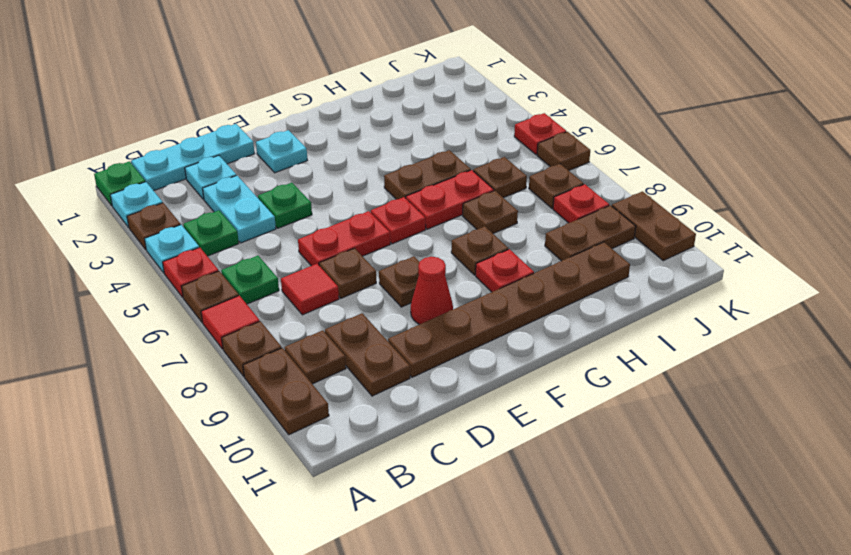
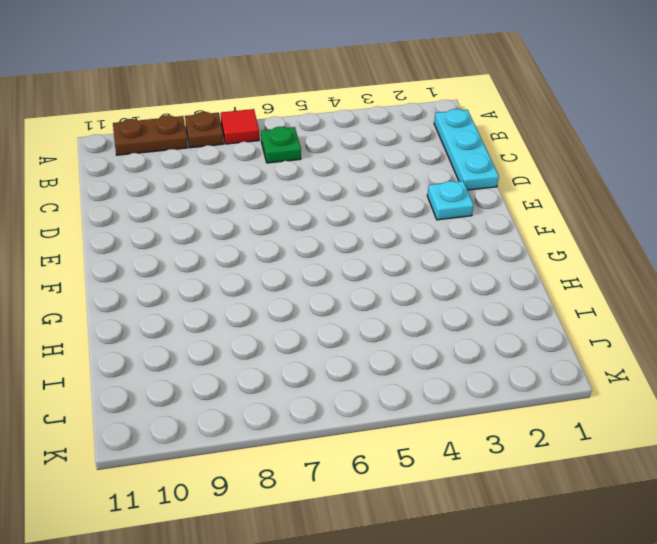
none -> green 1x1 plate [94,161,145,206]
none -> cyan 1x1 plate [110,182,163,228]
none -> brown 1x1 plate [127,203,181,250]
none -> cyan 1x1 plate [145,225,199,273]

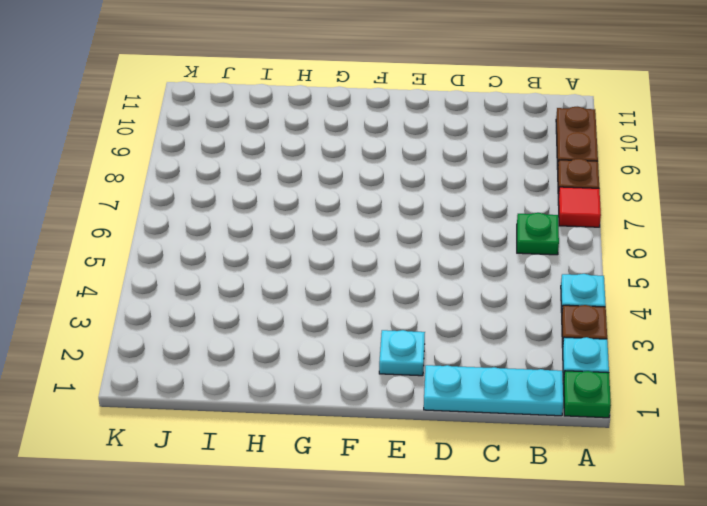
none -> red 1x1 plate [163,247,219,297]
none -> brown 1x1 plate [182,271,239,323]
none -> green 1x1 plate [183,210,239,256]
none -> brown 1x1 plate [285,330,346,384]

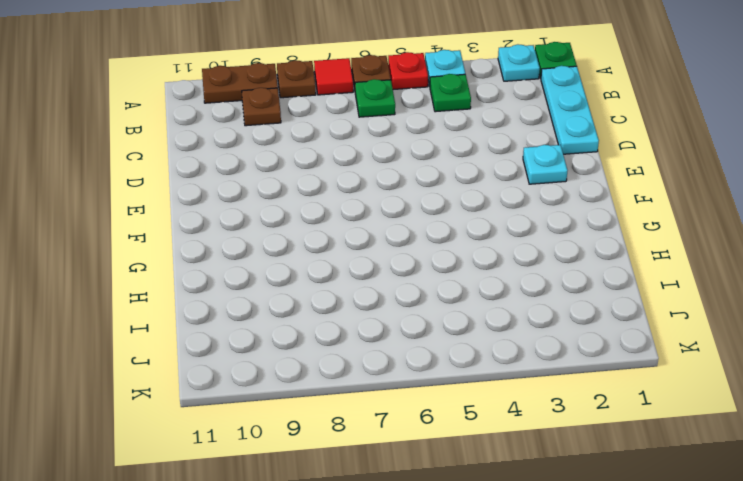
none -> brown 1x1 plate [127,203,181,250]
none -> cyan 1x1 plate [185,155,236,199]
none -> cyan 1x2 plate [203,175,276,243]
none -> red 1x1 tile [281,264,339,315]

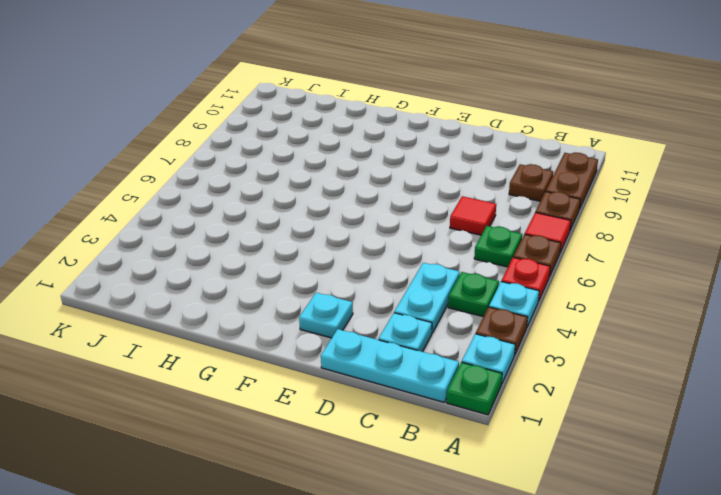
none -> brown 1x2 plate [325,313,410,396]
none -> green 1x1 plate [258,183,312,228]
none -> red 1x2 plate [298,211,390,266]
none -> brown 1x1 plate [319,248,376,298]

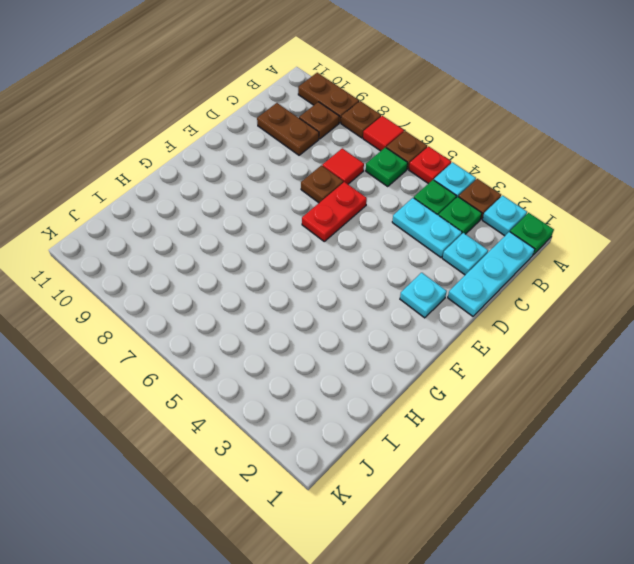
green 1x1 plate [439,197,482,234] -> green 1x1 plate moved to [258,183,312,228]
none -> brown 1x6 plate [388,242,630,377]
none -> brown 1x1 plate [379,256,419,307]
none -> red 1x1 cone [411,257,453,324]
none -> red 1x1 plate [371,197,426,244]

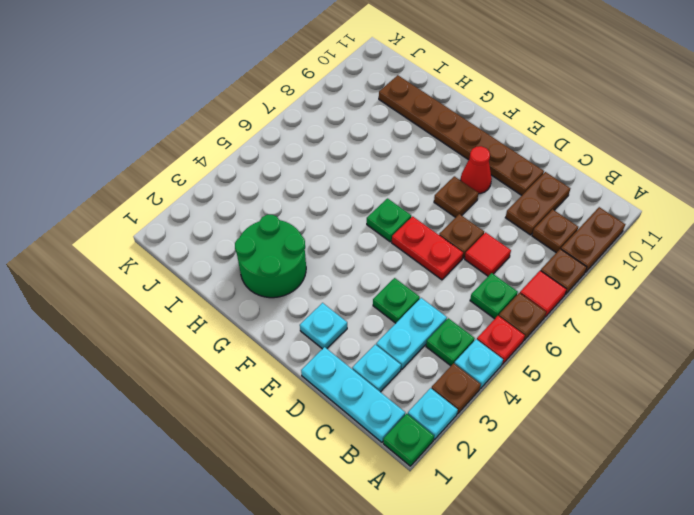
green 1x1 plate [367,199,411,242] -> red 1x1 plate [371,197,426,244]
green 2x2 round brick [235,215,306,298] -> none
none -> brown 1x2 plate [384,150,471,199]
none -> red 1x2 plate [406,170,494,229]
none -> brown 1x1 plate [451,226,508,275]
none -> red 1x1 plate [476,249,534,292]

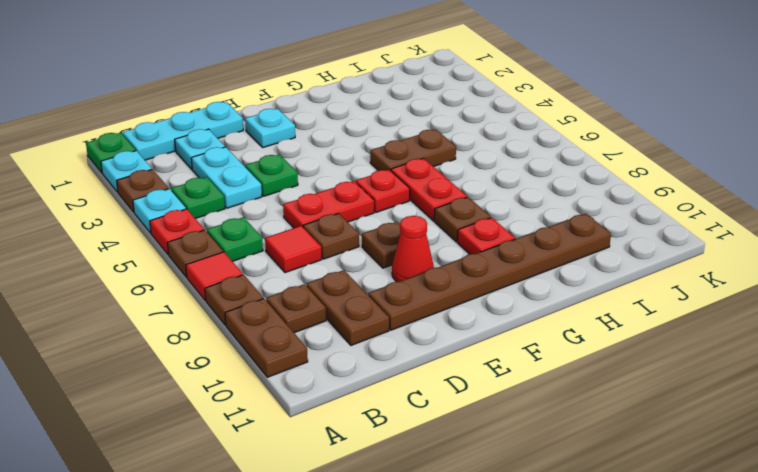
red 1x2 plate [391,158,467,221] -> red 1x2 plate turned to [406,170,494,229]
none -> brown 1x1 plate [463,191,518,233]
none -> brown 1x1 plate [473,157,527,198]
none -> brown 1x2 plate [545,205,636,261]
none -> brown 1x1 plate [529,164,584,208]

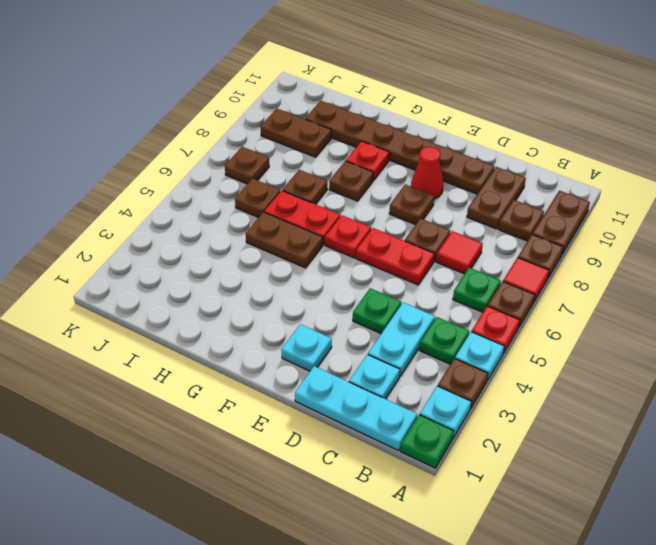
none -> red 1x1 plate [553,184,609,223]
none -> red 1x1 plate [514,113,566,155]
none -> brown 1x1 plate [537,132,590,171]
none -> brown 1x2 plate [612,191,696,261]

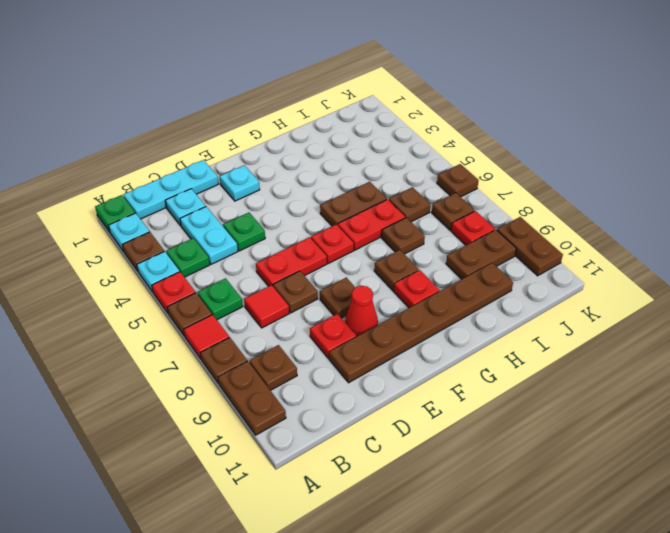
red 1x1 plate [310,314,356,359] -> red 1x1 plate moved to [514,113,566,155]
none -> brown 1x2 plate [325,313,410,396]

